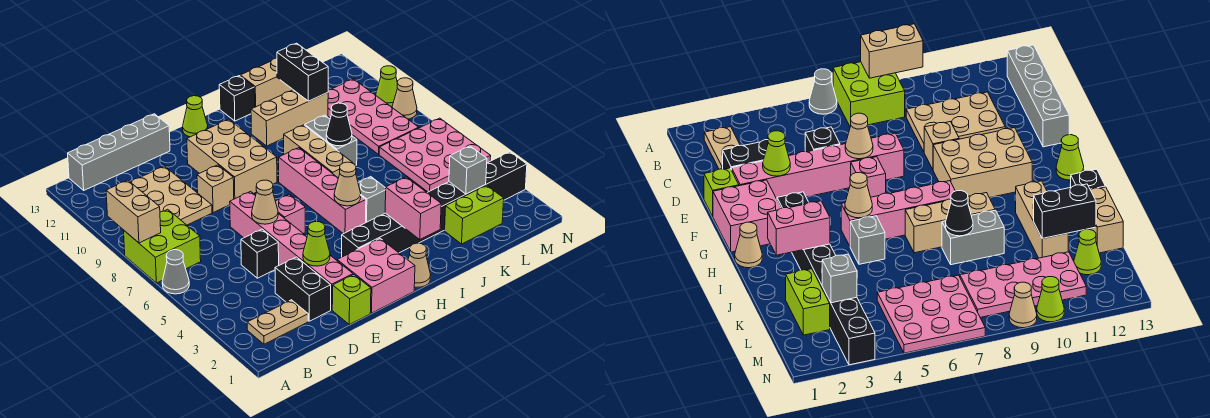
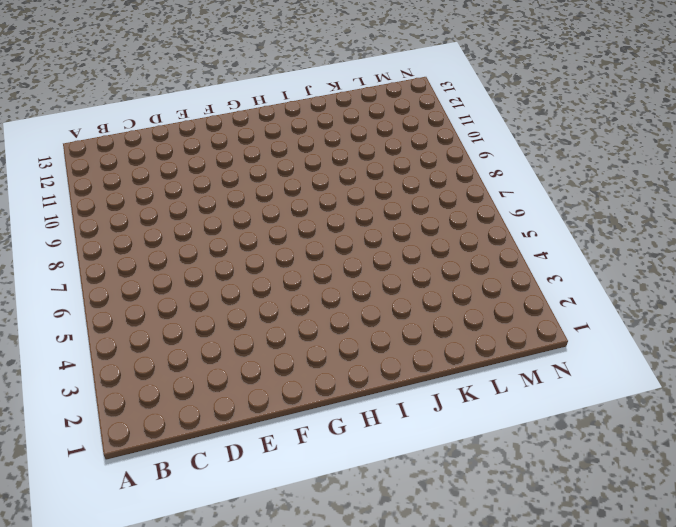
none -> grey 1x1 cone [162,250,189,294]
none -> lime 2x2 brick [124,209,201,283]
none -> tan 1x2 plate [247,300,308,344]
none -> grey 1x4 brick [68,114,170,190]

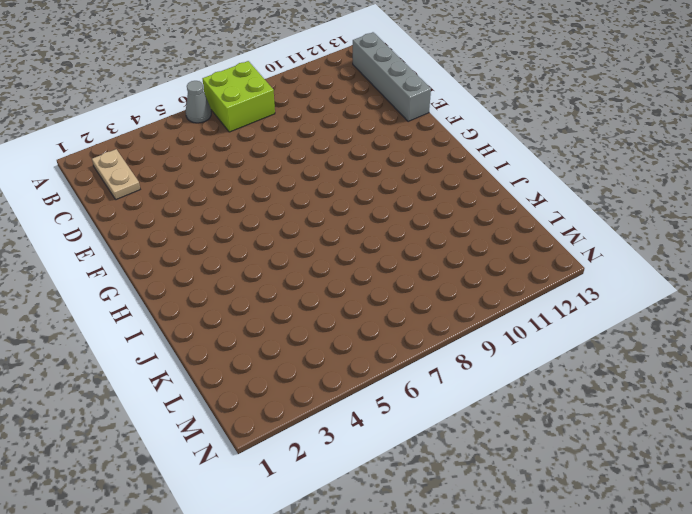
none -> tan 2x3 plate [131,166,212,225]
none -> black 1x2 brick [275,257,331,321]
none -> black 1x1 brick [241,229,279,278]
none -> lime 1x1 brick [332,275,371,325]

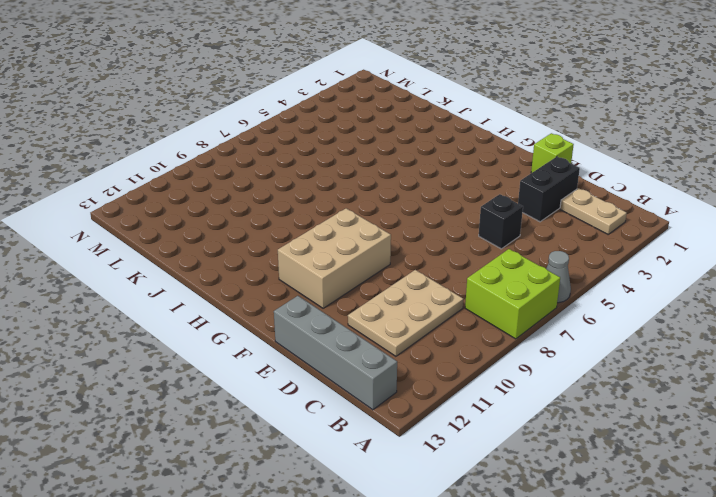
none -> pink 1x6 brick [230,191,353,310]
none -> tan 1x1 brick [197,165,234,213]
none -> pink 2x2 brick [337,238,415,313]
none -> pink 1x1 brick [275,194,305,234]

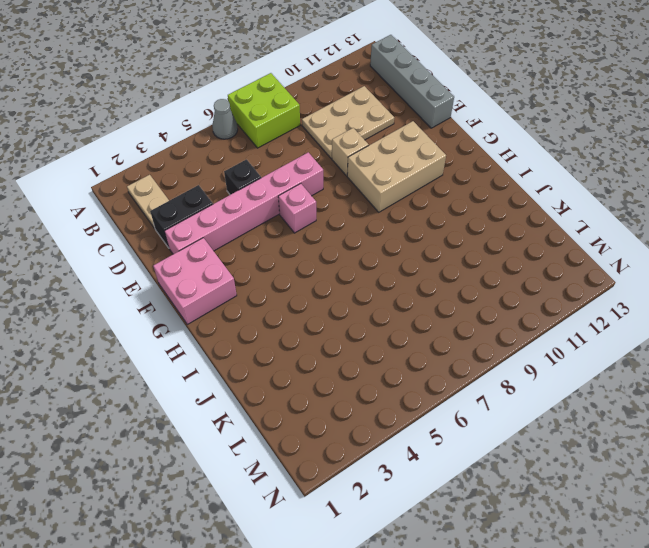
none -> lime 1x1 brick [332,275,371,325]
none -> black 1x8 brick [342,152,527,257]
none -> lime 1x1 cone [183,96,208,137]
none -> tan 1x1 cone [408,243,431,287]

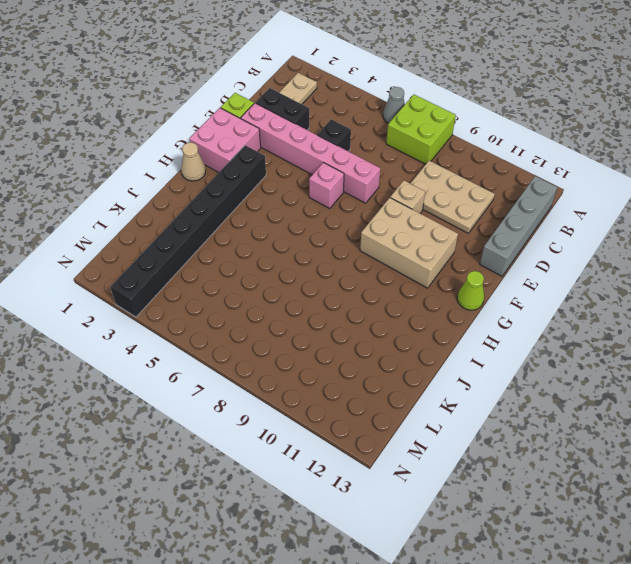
none -> pink 1x4 brick [279,148,366,234]
none -> grey 1x1 brick [358,177,386,222]
none -> tan 1x3 brick [284,125,353,178]
none -> tan 1x3 brick [251,90,328,146]

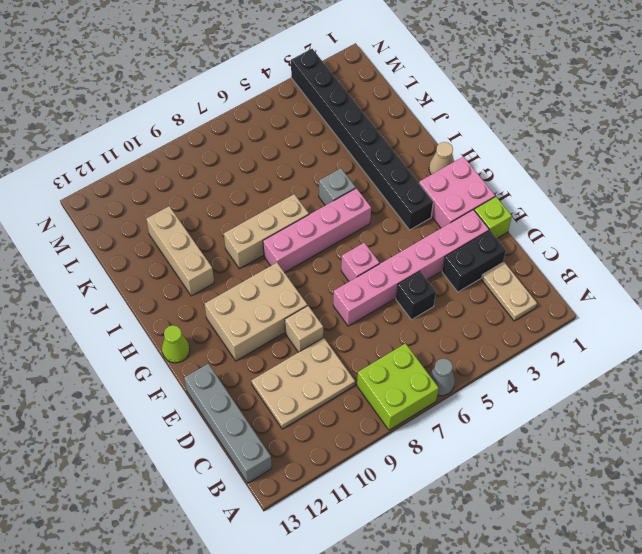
none -> black 1x1 brick [219,76,255,121]
none -> grey 1x2 brick [305,115,357,166]
none -> tan 1x2 brick [240,58,293,107]
none -> lime 1x2 brick [445,185,504,244]

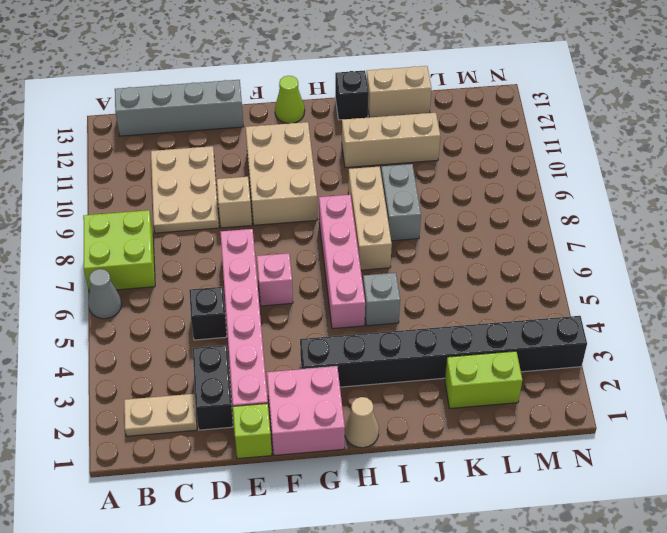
none -> pink 3x3 plate [379,118,491,192]
none -> pink 2x4 plate [328,79,419,154]
none -> lime 1x1 cone [1074,229,1101,275]
none -> tan 1x1 cone [392,78,417,119]

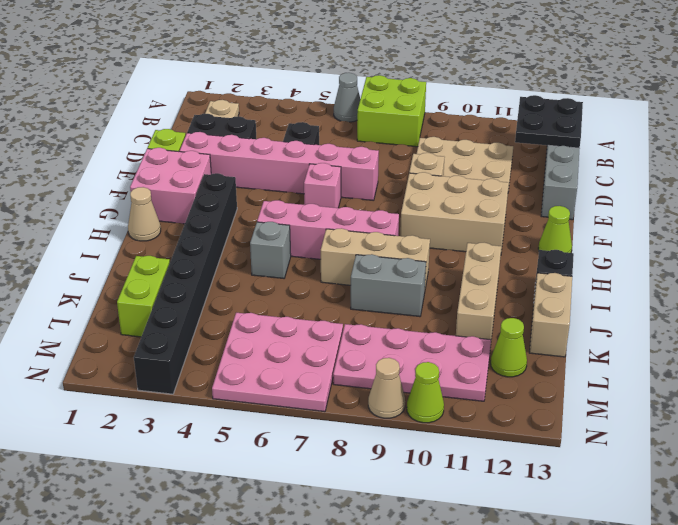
black 2x2 plate [515,95,583,148] -> none
none -> tan 1x2 brick [106,180,161,243]
none -> lime 1x1 cone [303,222,330,266]
none -> tan 1x1 cone [252,180,278,224]
none -> tan 1x1 cone [334,162,361,206]

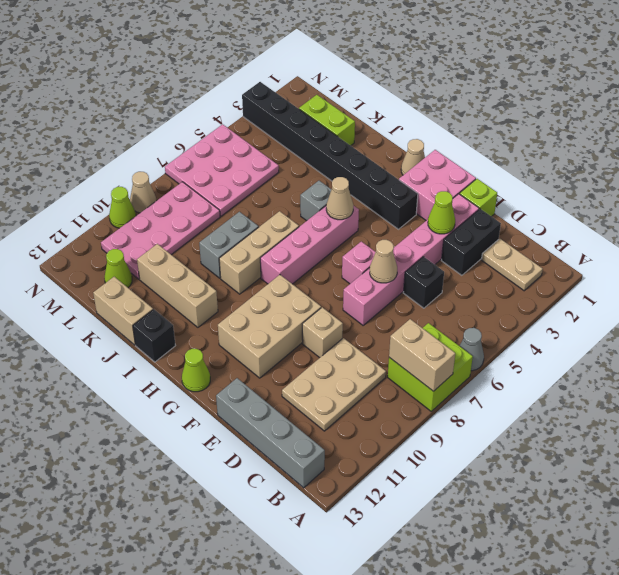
tan 1x2 brick [389,319,455,391] -> tan 1x2 brick turned to [106,180,161,243]
none -> pink 1x2 brick [385,177,441,240]
none -> black 1x1 cone [326,103,352,146]
none -> black 1x2 brick [277,43,328,101]
none -> grey 1x1 brick [449,146,487,194]

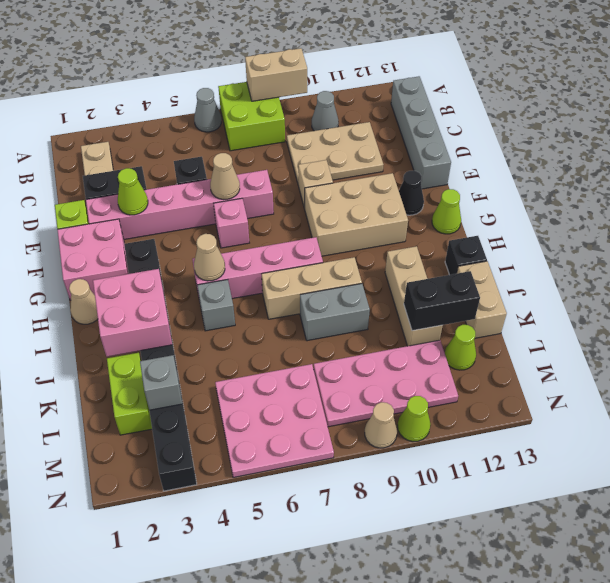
grey 1x1 cone [312,91,339,131] -> none
black 1x1 cone [399,171,424,215] -> black 1x1 cone moved to [326,103,352,146]
pink 2x2 brick [93,269,172,357] -> pink 1x2 brick [385,177,441,240]

